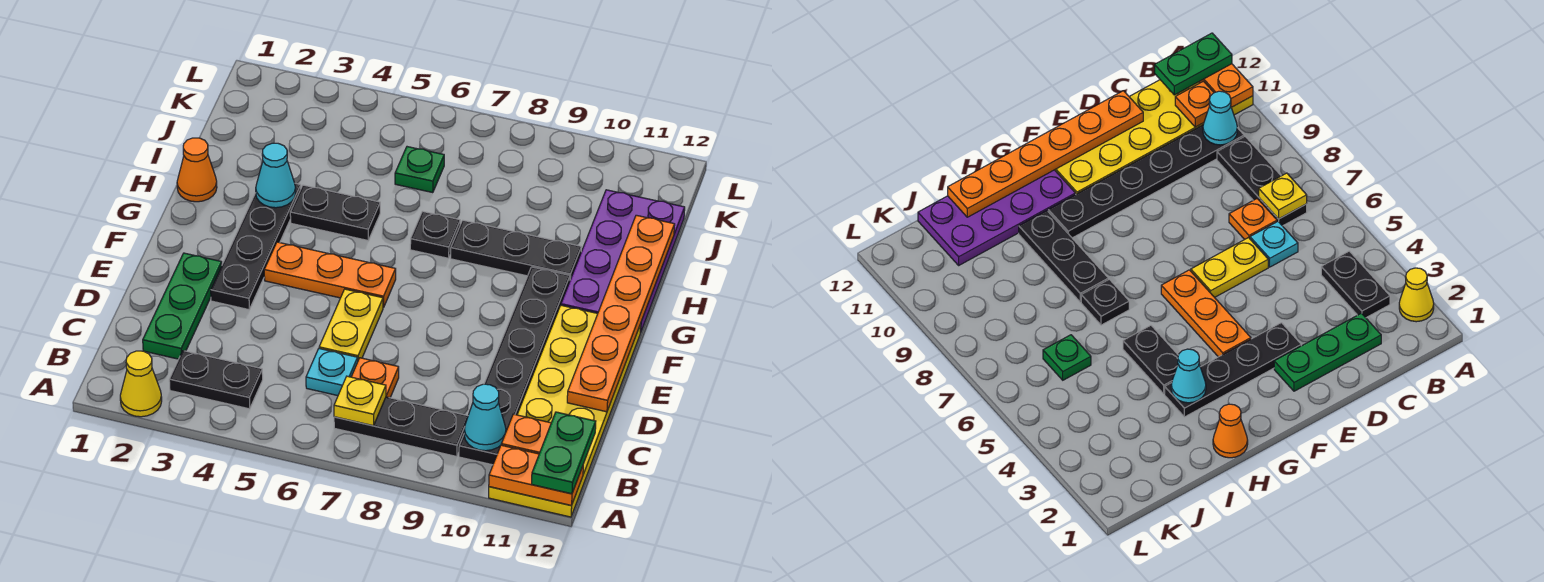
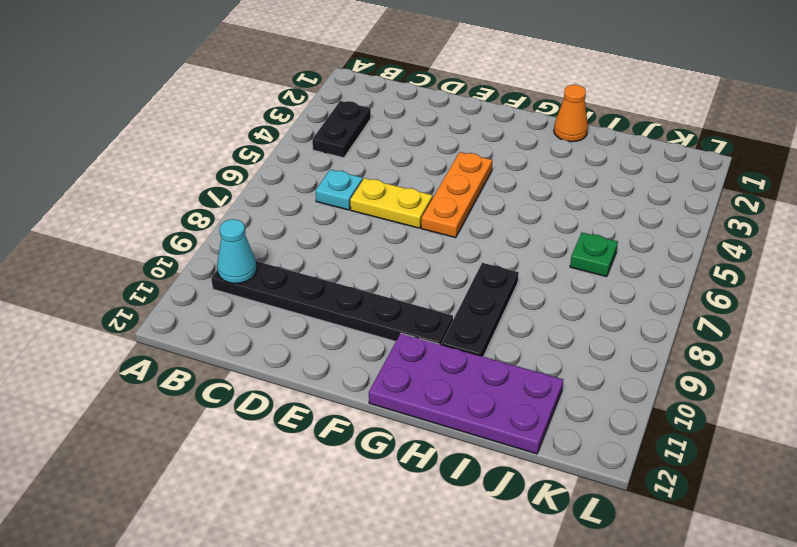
none -> yellow 1x1 cone [120,351,162,417]
none -> yellow 2x6 plate [489,305,641,517]
none -> black 1x3 plate [334,397,468,457]

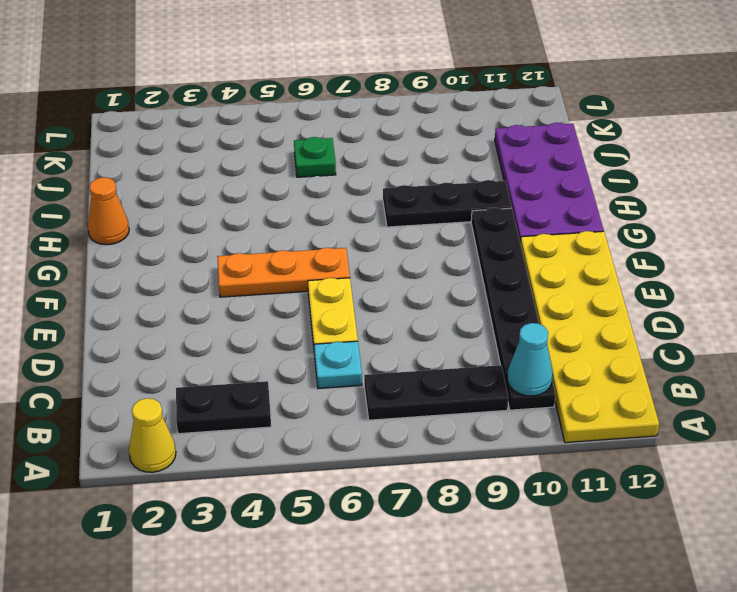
none -> green 1x3 plate [143,253,222,359]
none -> orange 1x1 plate [351,358,399,398]
none -> black 1x4 plate [211,183,301,310]

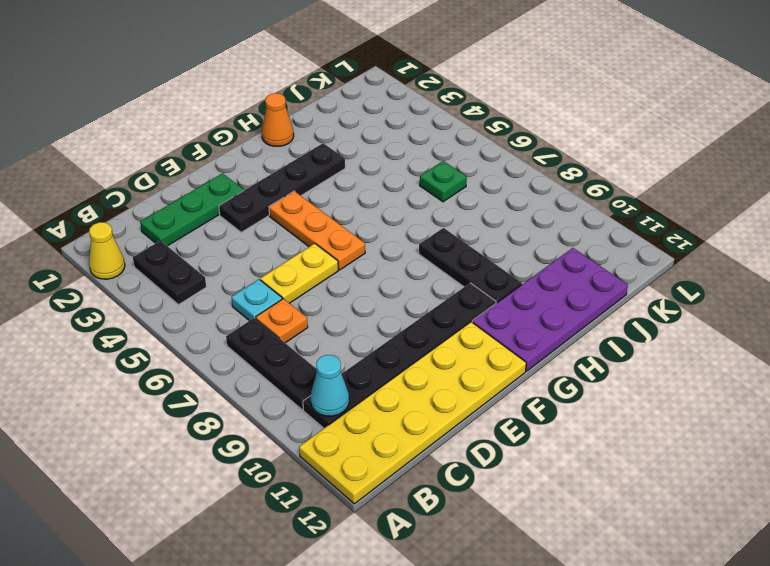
none -> black 1x2 plate [290,185,380,240]
none -> black 1x1 plate [410,211,460,258]
none -> orange 1x2 plate [489,445,583,506]

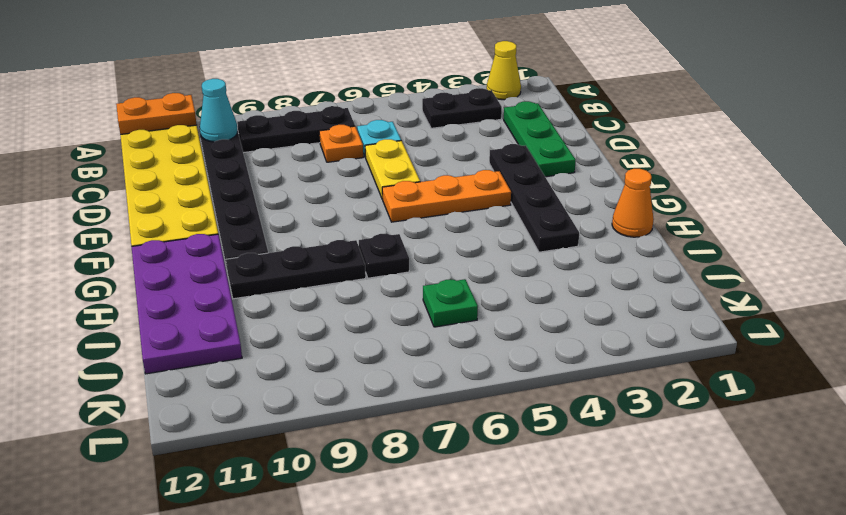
none -> black 1x2 plate [290,185,380,240]
none -> yellow 1x1 plate [334,376,386,426]
none -> orange 1x1 plate [501,414,551,454]

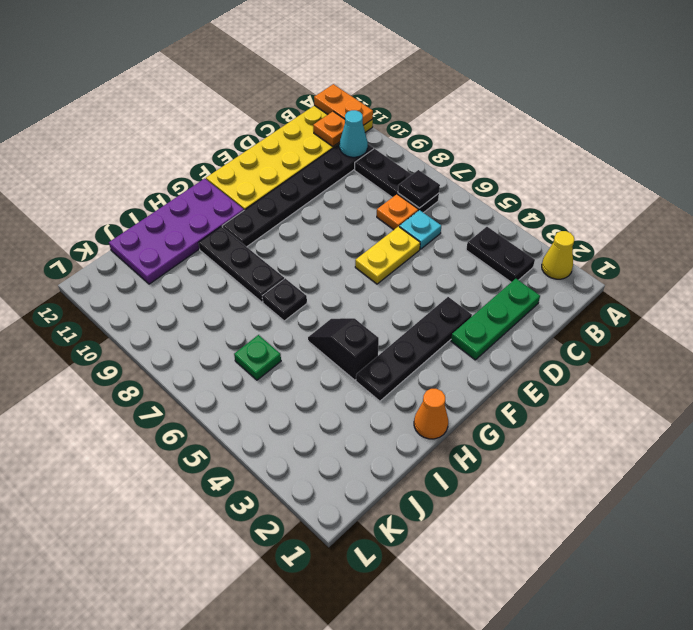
black 1x1 plate [398,170,440,208] -> yellow 1x1 plate [334,376,386,426]
black 1x2 slope [308,318,379,380] -> black 1x2 plate [290,185,380,240]
none -> orange 1x3 plate [264,242,396,308]
none -> orange 1x6 plate [567,215,675,412]
none -> cyan 1x1 cone [256,143,296,208]

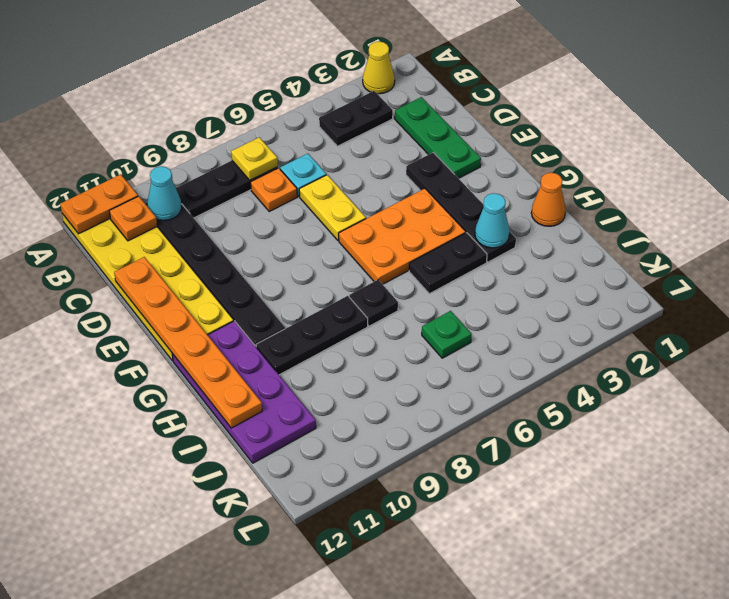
orange 2x3 plate [339,189,466,284] -> orange 1x3 plate [264,242,396,308]
none -> green 1x2 plate [532,412,596,494]

